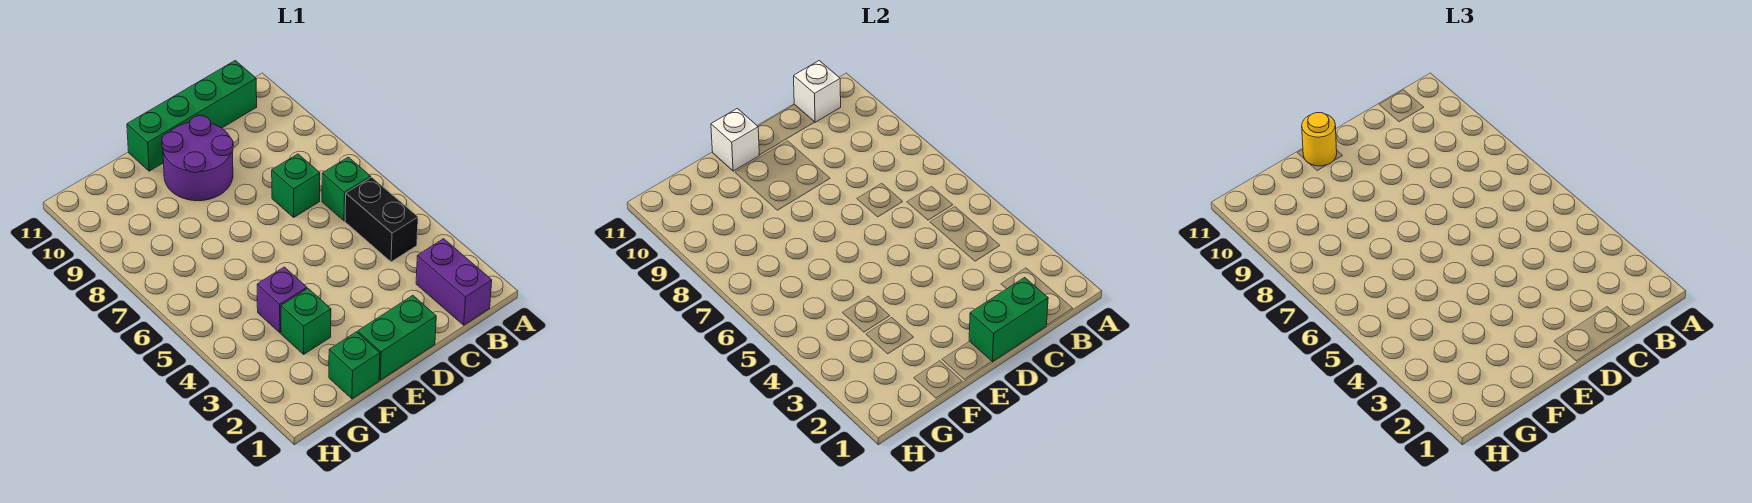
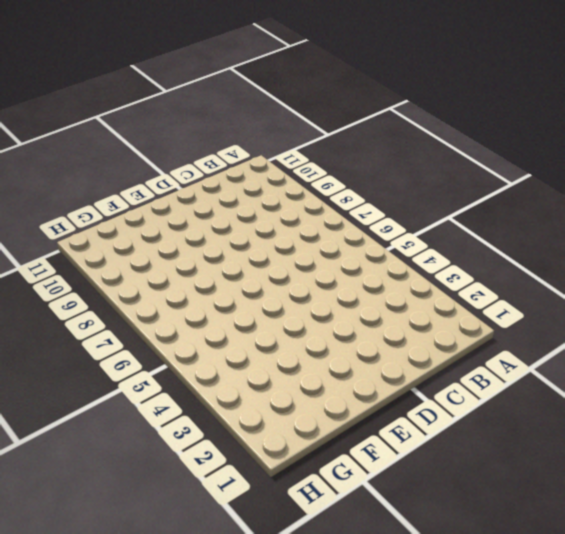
none -> purple 1x2 brick [416,239,492,325]
none -> black 1x2 brick [345,177,418,262]
none -> green 1x1 brick [322,157,371,221]

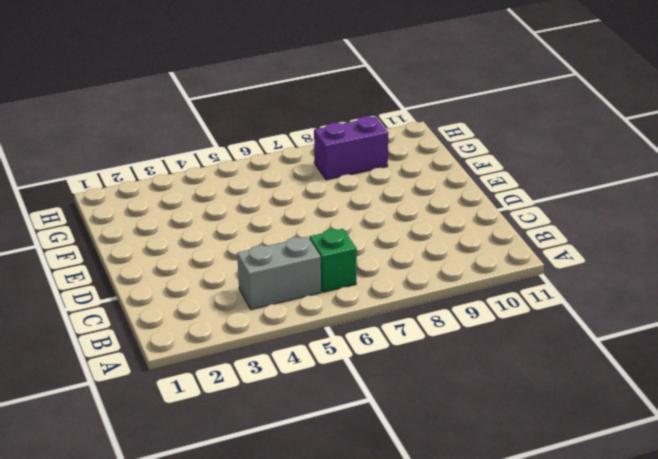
grey 1x2 brick [237,237,321,310] -> black 1x2 brick [345,177,418,262]
purple 1x2 brick [314,116,388,180] -> purple 1x2 brick moved to [416,239,492,325]
none -> green 1x4 brick [127,61,257,171]
none -> green 1x1 brick [272,154,320,217]
none -> green 1x2 brick [358,296,436,380]

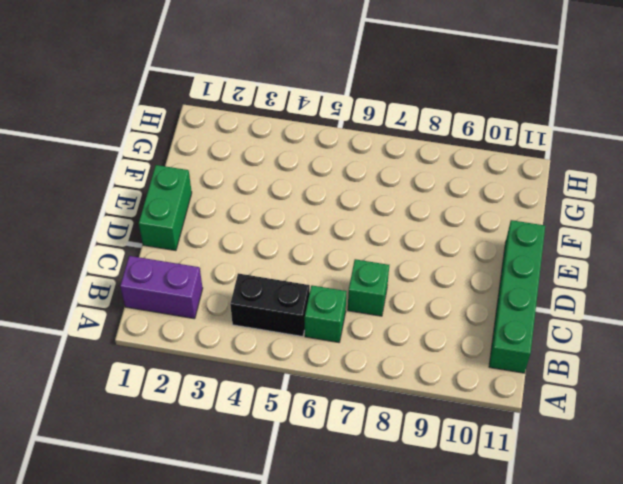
none -> purple 2x2 round brick [162,116,233,201]
none -> green 1x1 brick [329,332,380,399]
none -> green 1x1 brick [281,289,331,354]

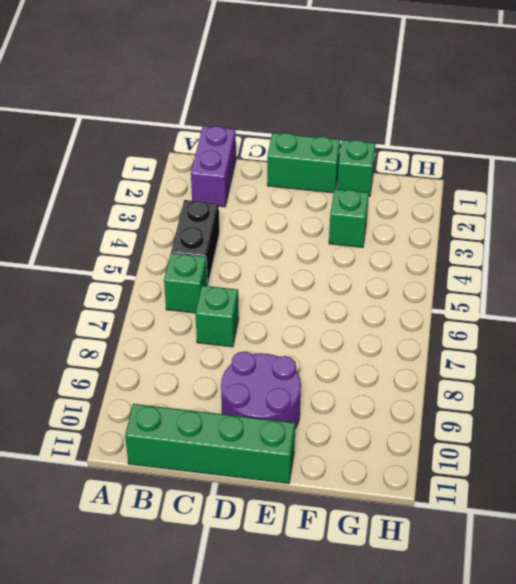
none -> purple 1x1 brick [257,267,307,333]
none -> white 1x1 brick [794,61,841,122]
none -> green 1x2 brick [969,278,1048,362]

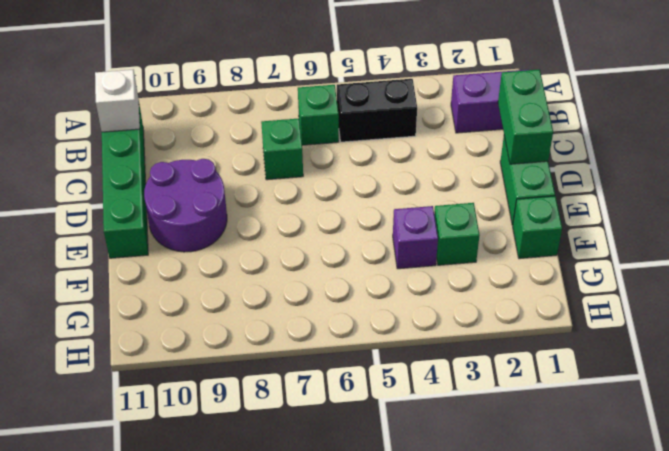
none -> white 1x1 brick [711,108,759,171]
none -> yellow 1x1 round brick [1302,113,1337,166]

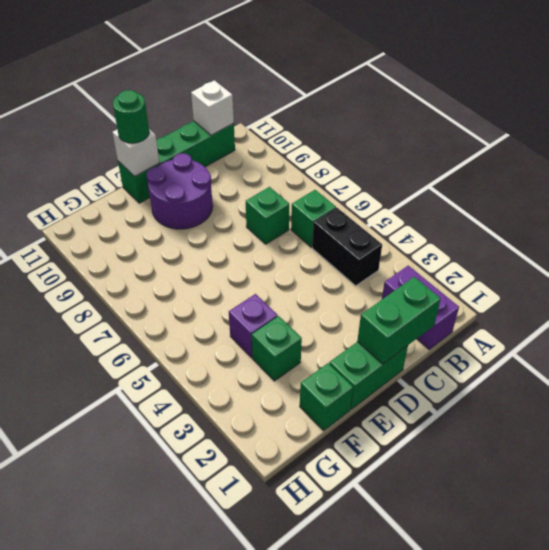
green 1x1 round brick [113,90,149,143] -> yellow 1x1 round brick [1302,113,1337,166]

